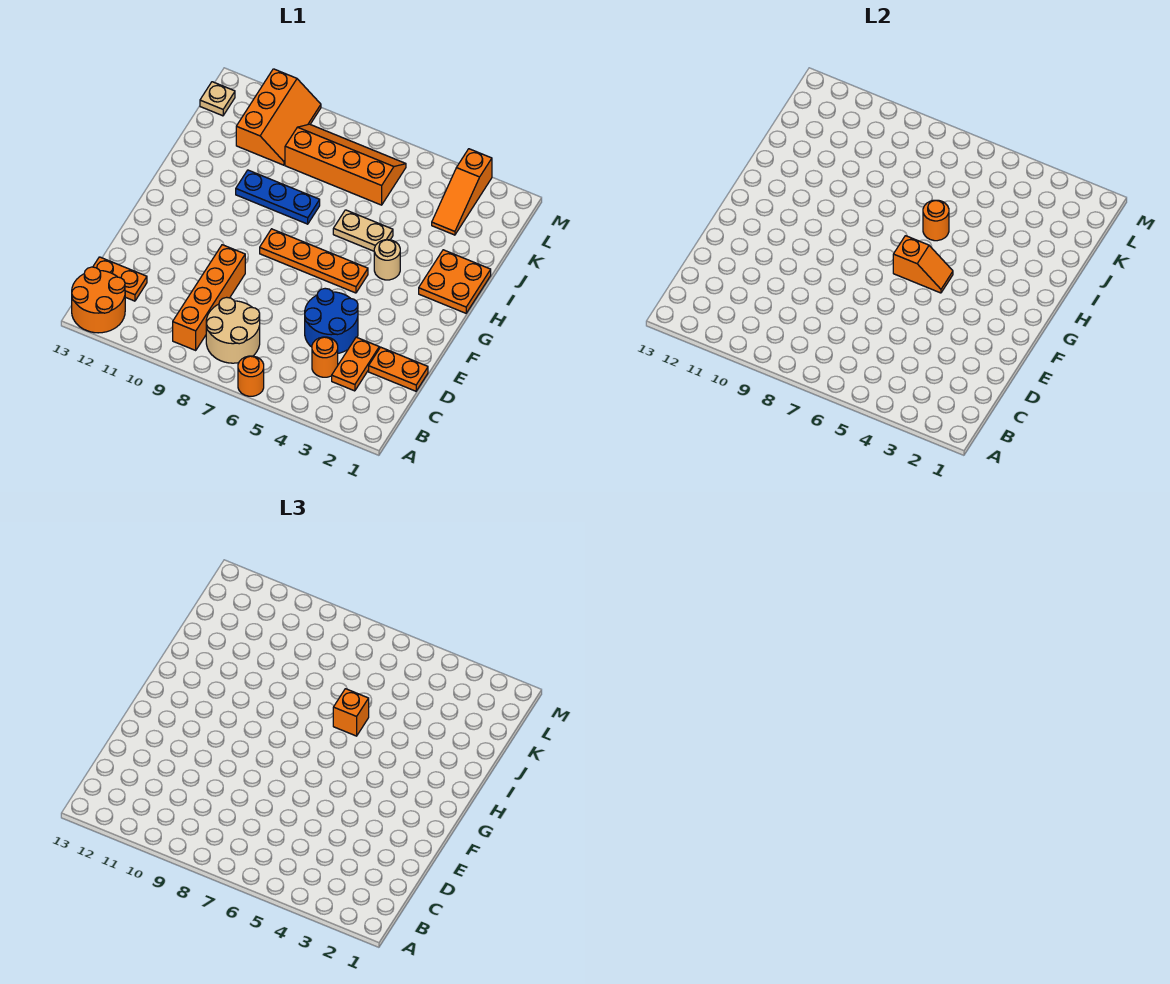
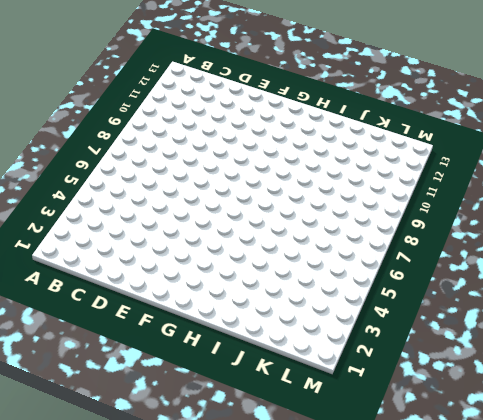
none -> orange 1x1 round brick [238,356,264,396]
none -> orange 2x2 round brick [72,267,125,333]
none -> tan 2x2 round brick [206,297,260,363]

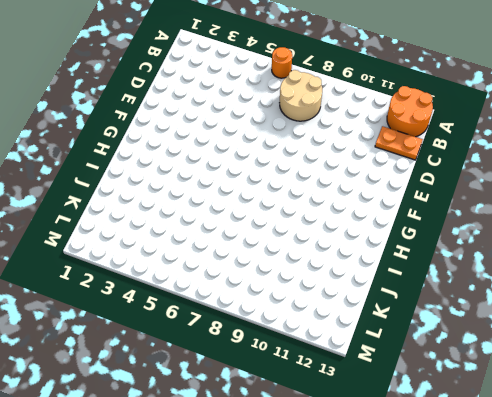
none -> orange 1x4 brick [173,245,245,350]
none -> orange 1x2 plate [332,337,379,391]
none -> orange 1x1 round brick [312,337,338,377]

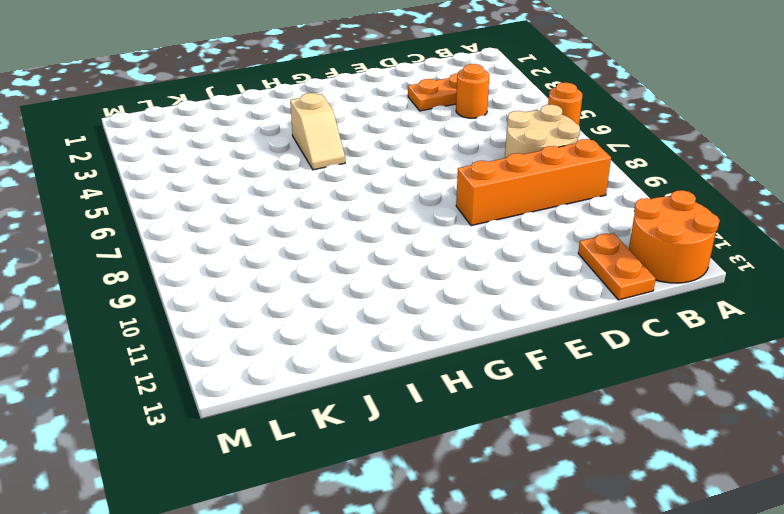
tan 1x2 slope [290,93,345,170] -> tan 1x1 round brick [374,240,400,280]
none -> orange 1x2 plate [369,347,428,391]
none -> blue 2x2 round brick [305,288,358,353]
none -> orange 1x4 plate [260,229,368,293]

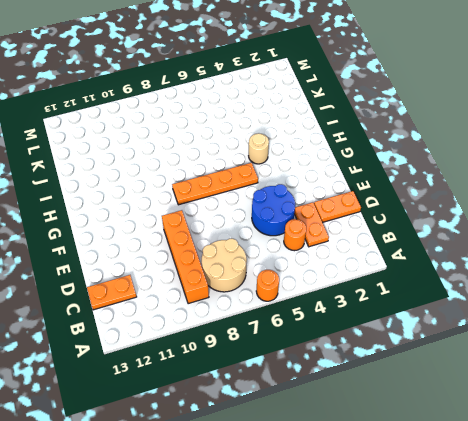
none -> orange 2x2 round brick [72,267,125,333]
none -> orange 2x2 plate [419,250,491,313]
none -> tan 1x2 plate [333,210,393,251]

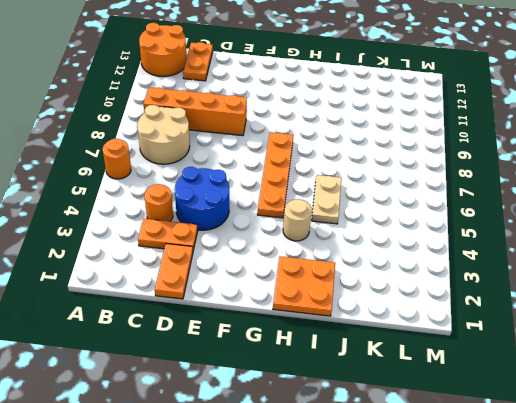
none -> blue 1x3 plate [236,170,320,224]
none -> orange 1x3 slope [432,149,492,235]
none -> orange 2x4 slope [285,124,406,205]

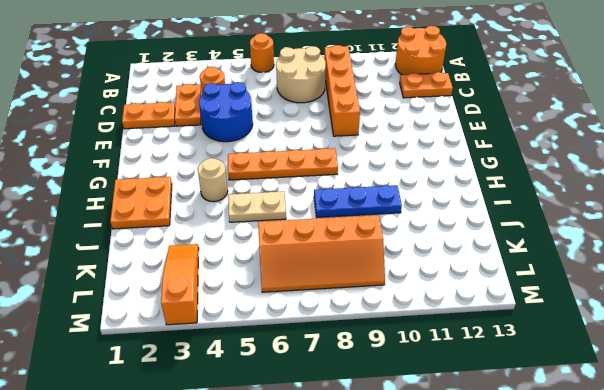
none -> orange 2x3 slope [236,69,321,165]
none -> tan 1x1 plate [200,82,235,116]
none -> orange 1x2 slope [893,236,953,293]

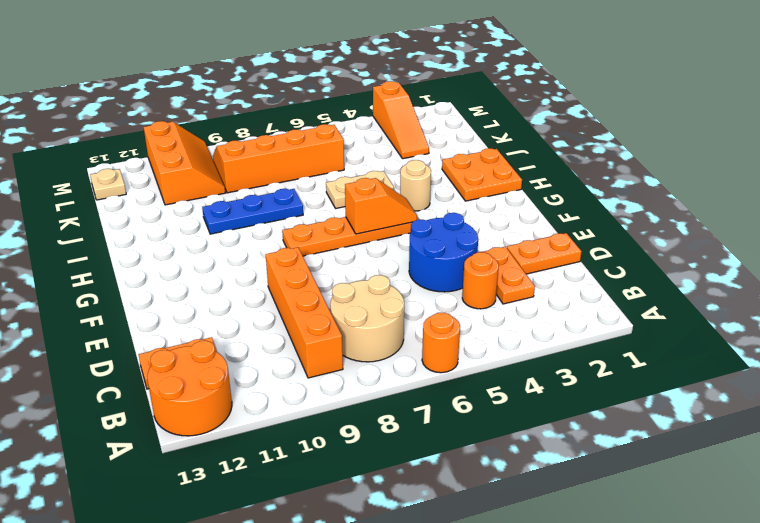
none -> orange 1x1 round brick [923,200,949,241]
none -> orange 1x1 brick [333,689,369,736]

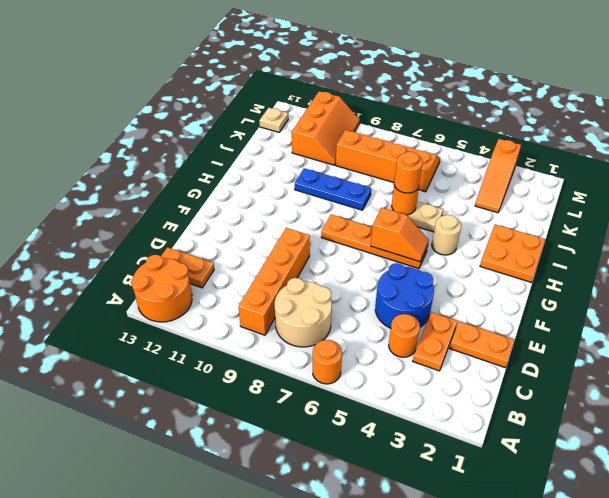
orange 1x1 round brick [394,152,423,193] -> orange 1x1 brick [333,689,369,736]

